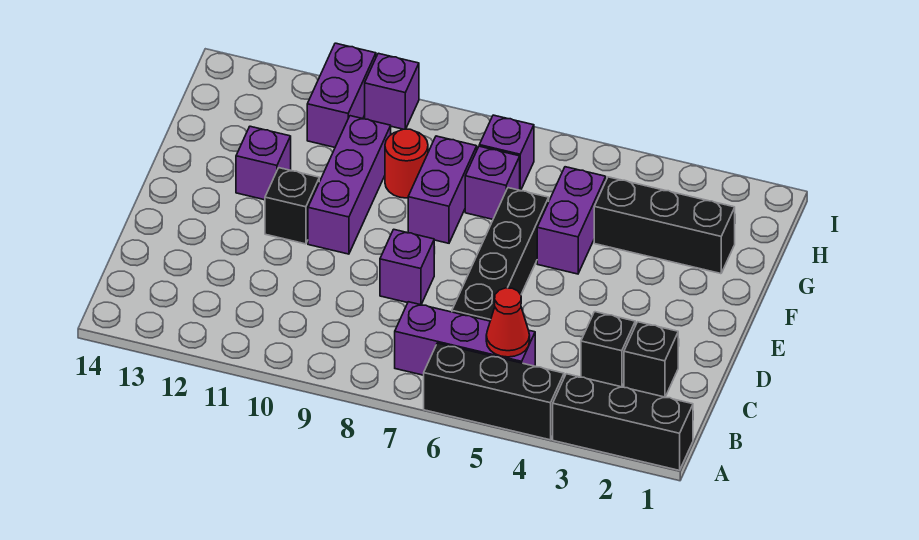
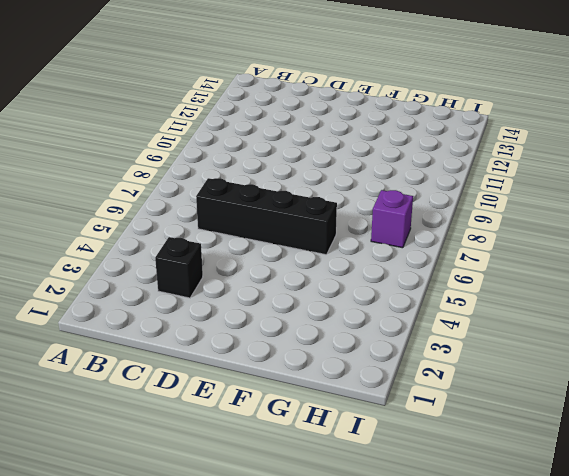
none -> black 1x3 brick [553,374,693,470]
none -> black 1x3 brick [424,343,564,440]
none -> purple 1x3 brick [395,302,535,375]

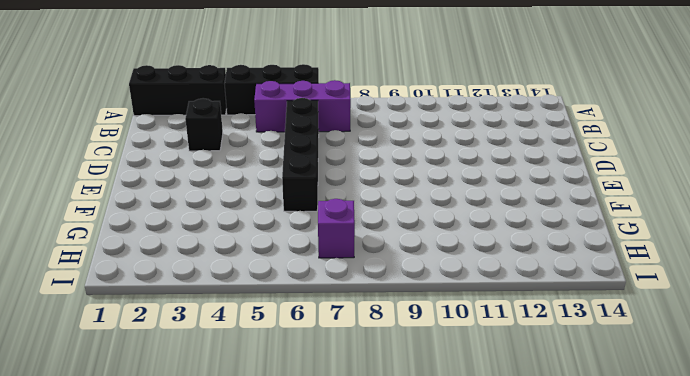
none -> black 1x1 brick [624,322,678,397]
none -> purple 1x1 brick [380,229,434,305]
none -> purple 1x3 brick [308,116,391,254]

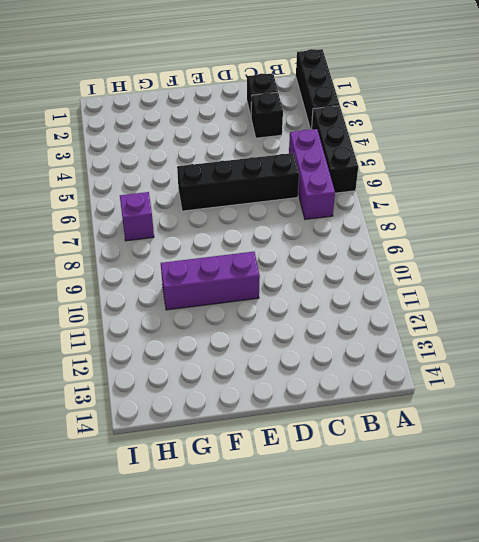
none -> purple 1x1 brick [380,229,434,305]
none -> black 1x1 brick [265,168,319,244]
none -> purple 1x2 brick [537,167,606,274]

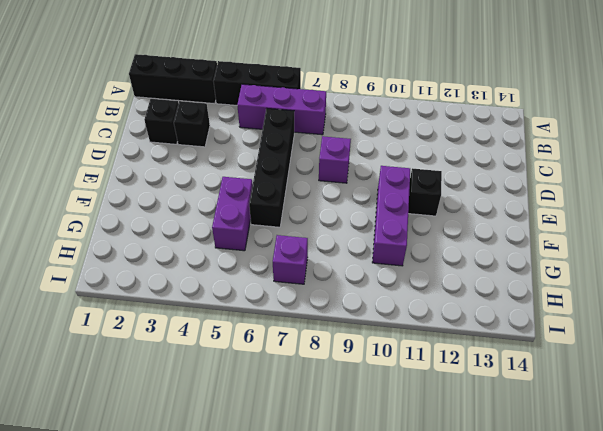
none -> purple 1x2 brick [408,136,477,243]
none -> purple 1x1 brick [236,126,291,200]
none -> black 1x3 brick [594,177,735,274]

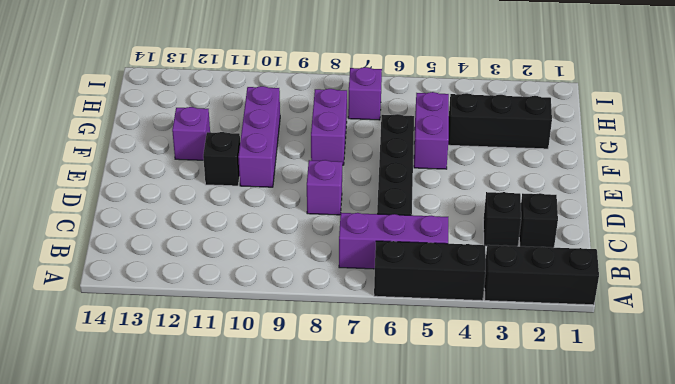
none -> purple 1x1 brick [465,146,520,219]
none -> red 1x1 round brick [385,129,428,198]
none -> purple 1x2 brick [307,43,376,147]

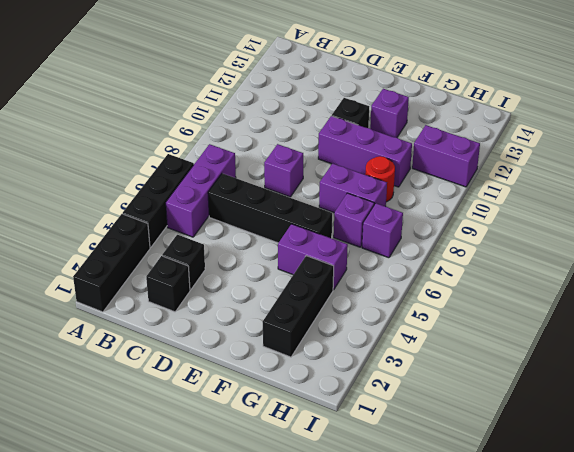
none -> purple 1x1 brick [365,53,419,129]
none -> red 1x1 cone [486,288,530,357]

